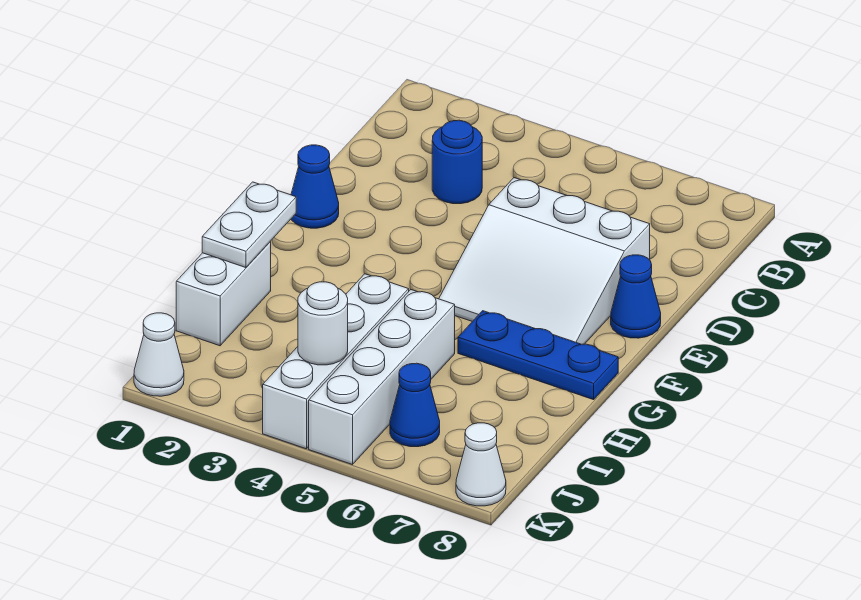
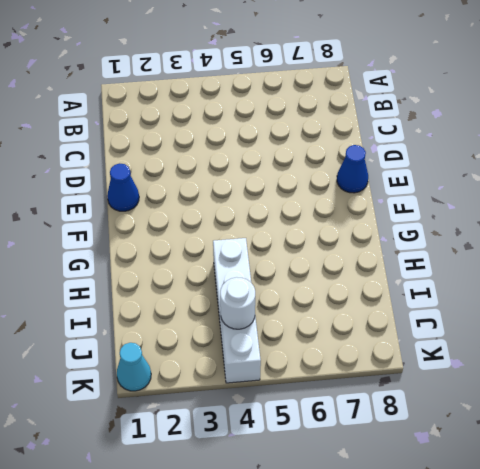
cyan 1x1 cone [117,343,151,391] -> white 1x1 cone [134,313,184,396]
none -> blue 1x1 round brick [432,120,482,204]
none -> white 3x3 slope [439,178,650,344]
none -> blue 1x3 plate [458,311,618,400]

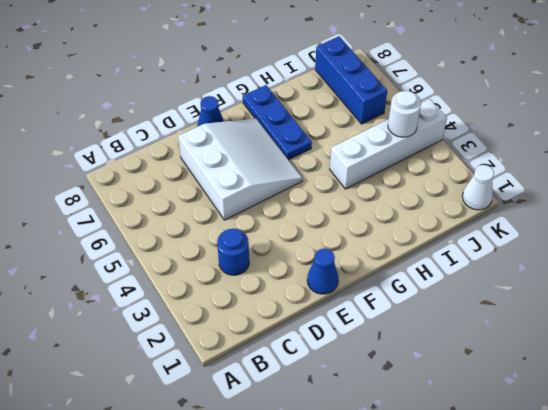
blue 1x3 brick [315,36,387,124] -> blue 1x1 cone [390,363,440,447]
none -> white 1x2 brick [176,242,271,346]
none -> white 1x4 brick [309,290,455,465]
none -> white 1x1 cone [456,423,506,506]

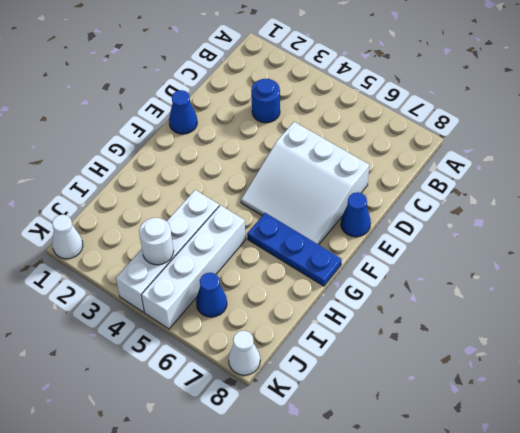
none -> white 1x2 brick [176,242,271,346]
none -> white 1x2 plate [202,182,296,268]

